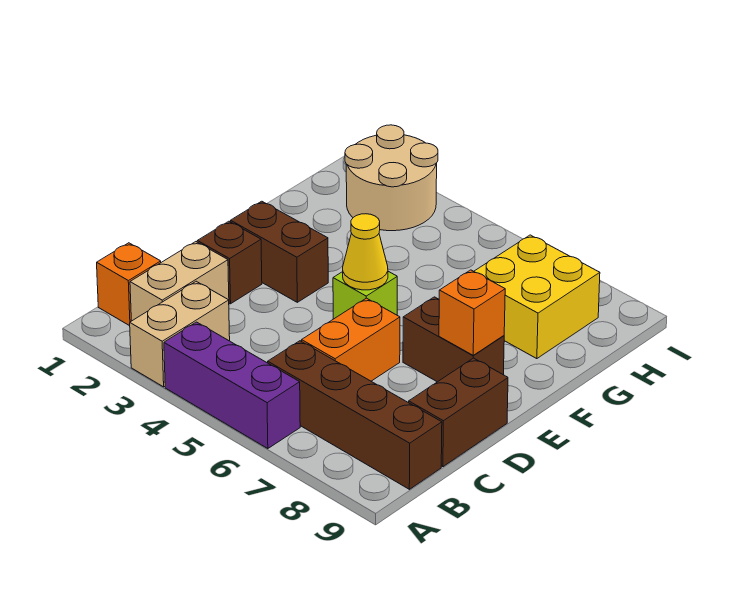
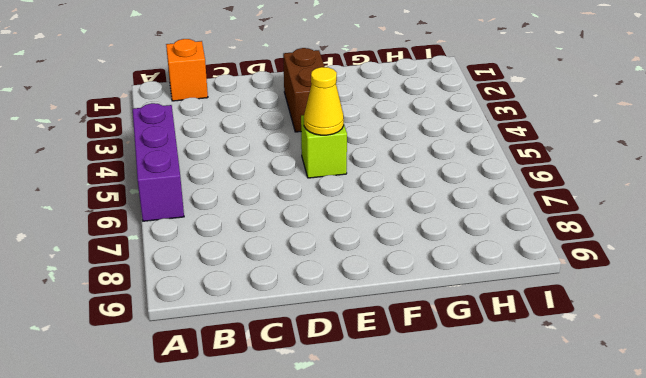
none -> tan 1x2 brick [130,281,230,387]
none -> tan 1x2 brick [130,242,229,321]
none -> brown 1x4 brick [268,341,442,489]

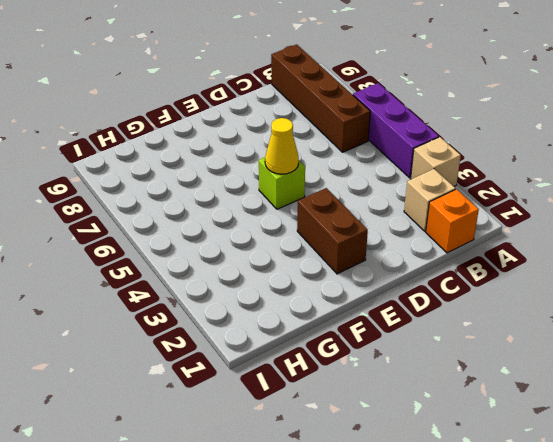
tan 1x1 brick [411,137,461,186] -> tan 1x2 brick [130,281,230,387]
tan 1x1 brick [404,169,455,231] -> tan 1x2 brick [130,242,229,321]
none -> orange 1x2 brick [302,298,400,381]
none -> brown 1x2 brick [409,358,508,467]
none -> brown 1x1 brick [197,221,262,304]

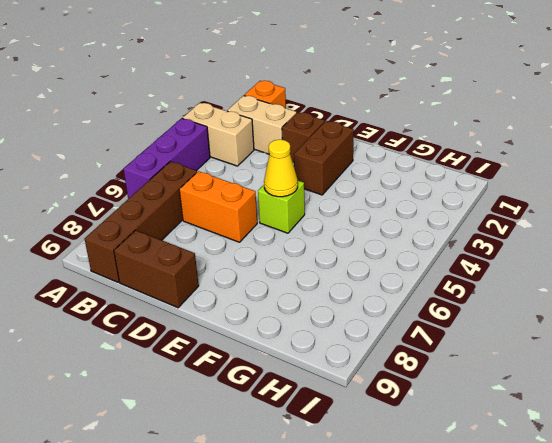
none -> brown 1x2 brick [403,297,504,382]
none -> yellow 2x2 brick [474,235,600,359]
none -> tan 2x2 round brick [345,125,438,231]

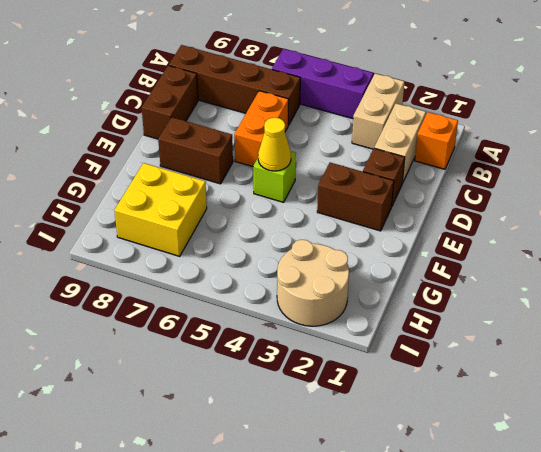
none -> orange 1x1 brick [439,270,505,355]

